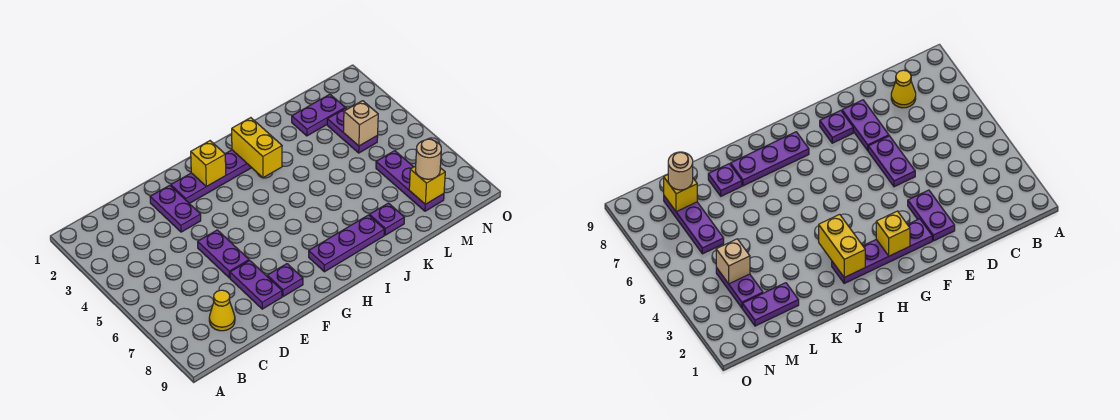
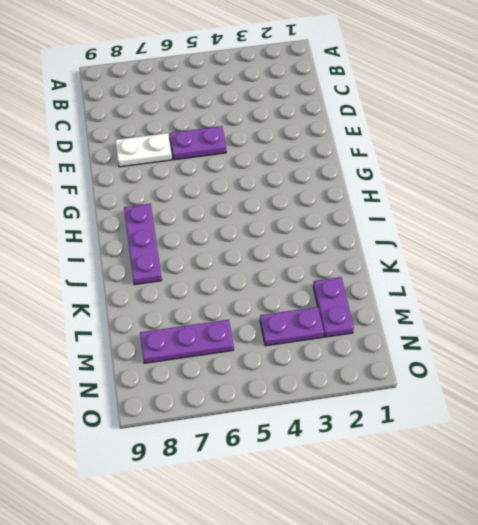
white 1x2 plate [115,133,172,167] -> purple 1x2 plate [230,260,282,309]
none -> yellow 1x1 cone [209,290,235,331]
none -> purple 1x2 plate [150,185,201,232]
none -> purple 1x4 plate [171,150,252,204]

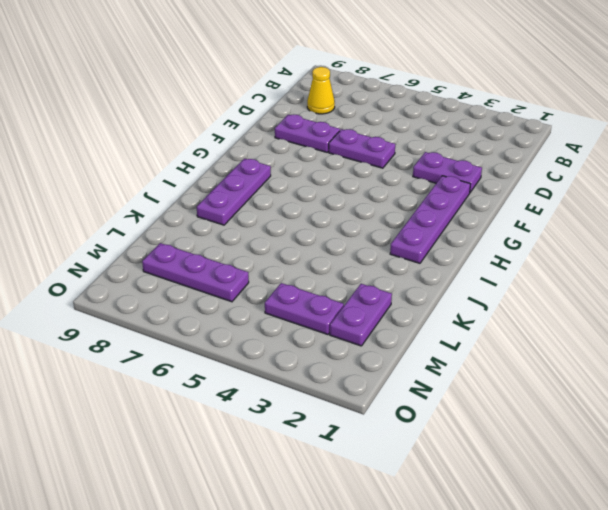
none -> purple 1x1 plate [267,264,303,297]
none -> purple 1x1 plate [369,203,405,235]
none -> yellow 1x1 brick [191,141,226,187]

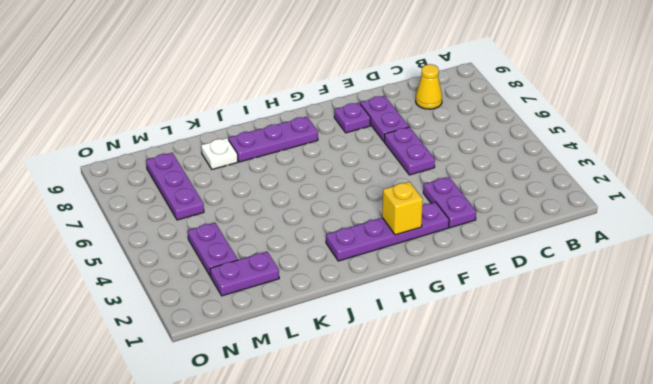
white 1x1 plate [201,138,238,169] -> purple 1x1 plate [369,203,405,235]
none -> yellow 1x2 brick [232,118,282,178]
none -> tan 1x1 brick [343,101,378,146]
none -> yellow 1x1 brick [409,166,445,204]

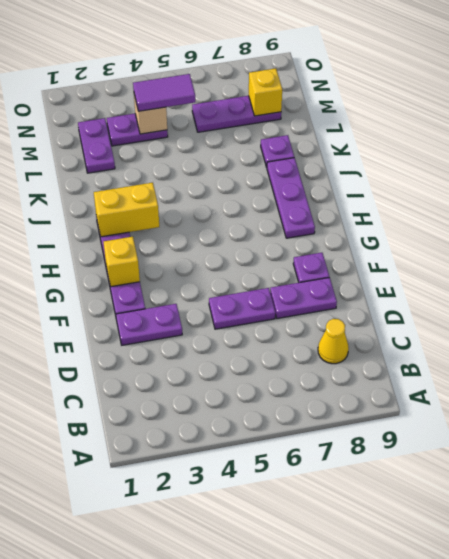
purple 1x2 tile [133,74,195,111] -> none
none -> tan 1x1 round brick [415,139,441,179]

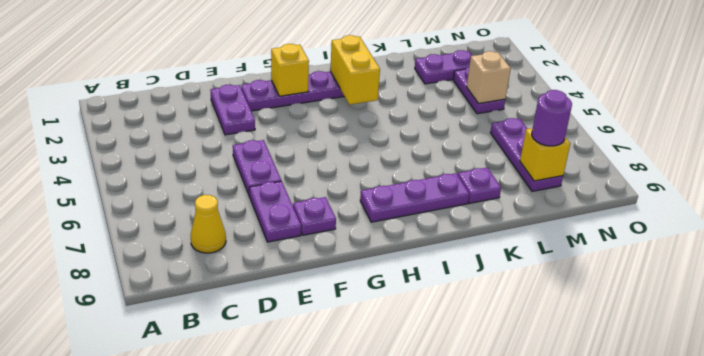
purple 1x1 round brick [532,90,572,146] -> tan 1x1 round brick [415,139,441,179]

